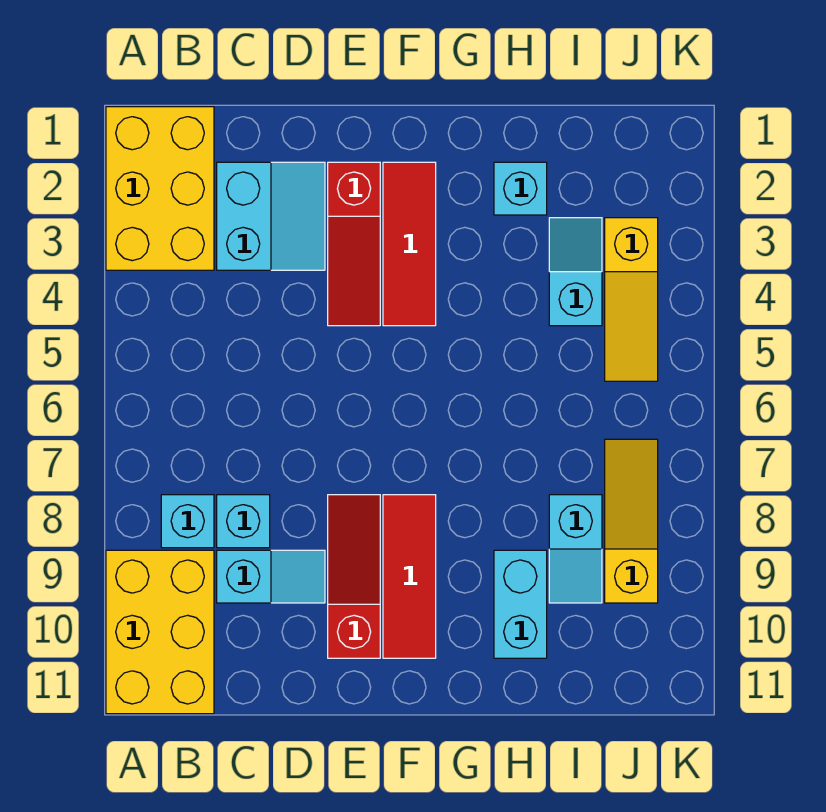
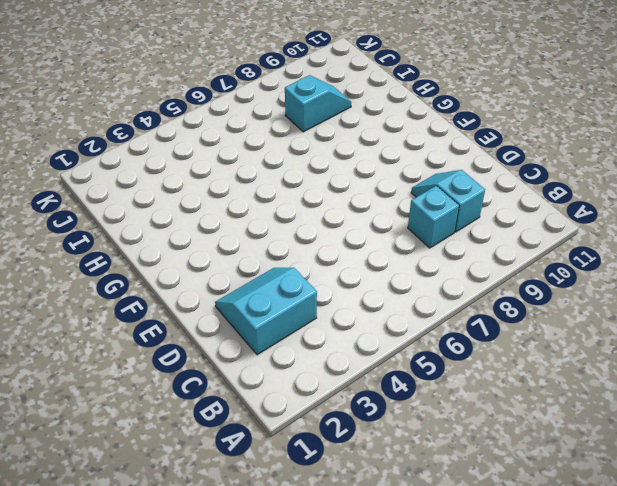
none -> yellow 2x3 brick [106,107,214,270]
none -> yellow 2x3 brick [106,550,214,714]
none -> cyan 1x1 brick [161,495,214,548]

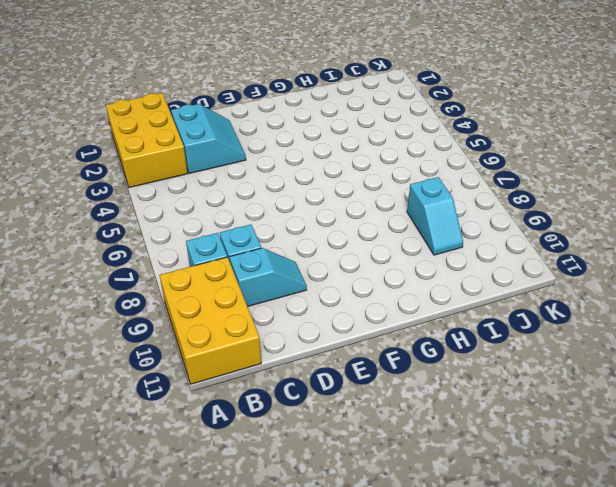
none -> red 1x3 slope [328,162,380,326]
none -> red 1x3 slope [328,495,380,658]
none -> red 1x3 tile [383,162,436,326]

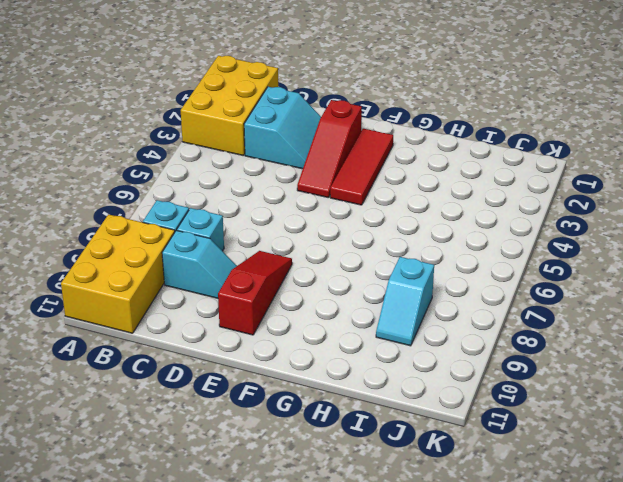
none -> red 1x3 tile [383,495,436,658]
none -> cyan 1x1 brick [494,162,547,215]
none -> cyan 1x2 brick [494,550,547,658]

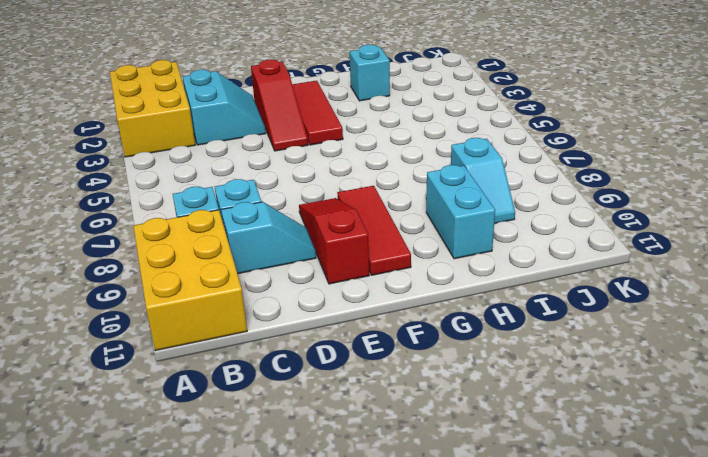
none -> cyan 1x2 slope [549,218,602,326]
none -> yellow 1x3 slope [605,218,658,381]
none -> yellow 1x3 slope [605,439,658,603]

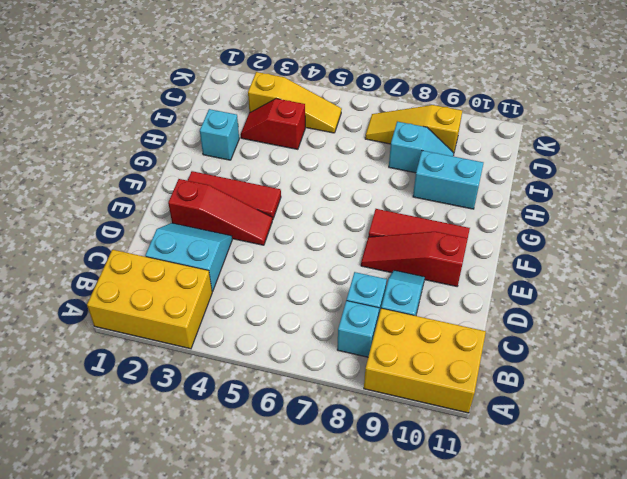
red 1x2 slope [241,99,305,149] -> cyan 1x2 slope [549,218,602,326]

